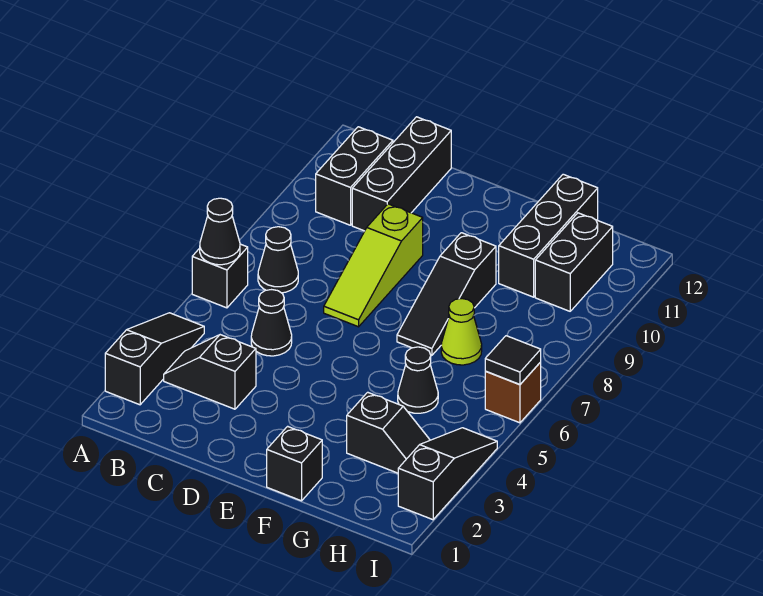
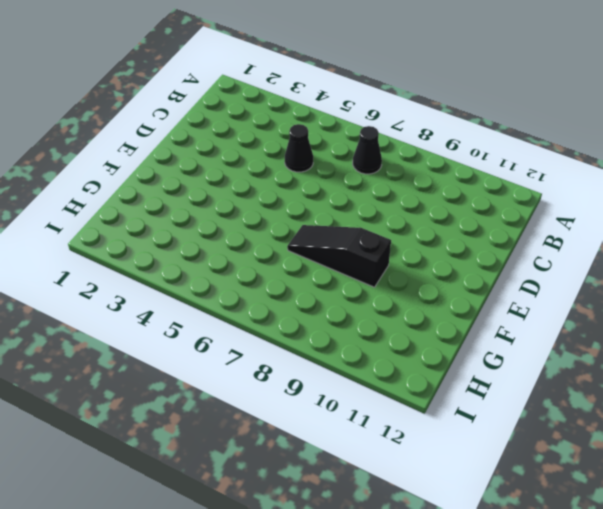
none -> black 1x3 slope [105,313,204,405]
none -> black 1x1 brick [192,244,248,308]
none -> black 1x2 slope [164,335,256,409]

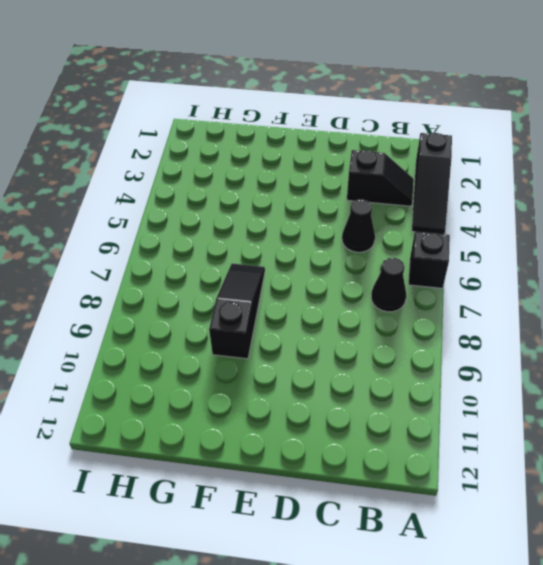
none -> black 1x2 brick [316,127,393,225]
none -> black 1x3 brick [352,117,451,231]
none -> lime 1x3 slope [324,204,423,327]

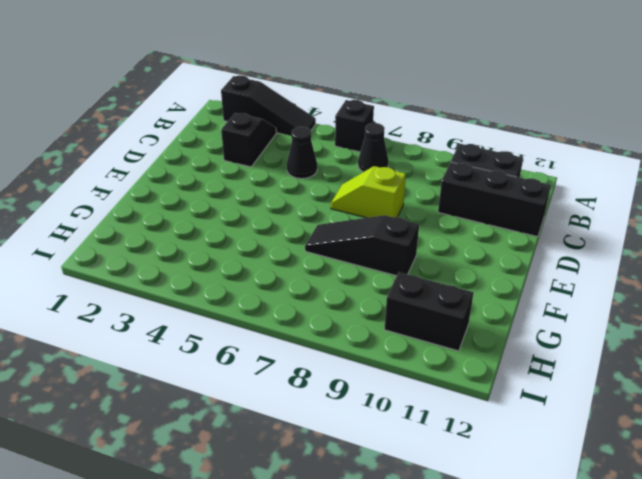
lime 1x2 slope [331,166,406,218] -> lime 1x3 slope [324,204,423,327]
none -> black 1x1 brick [267,426,322,501]
none -> black 1x2 slope [347,392,430,473]
none -> black 1x1 cone [398,347,438,413]

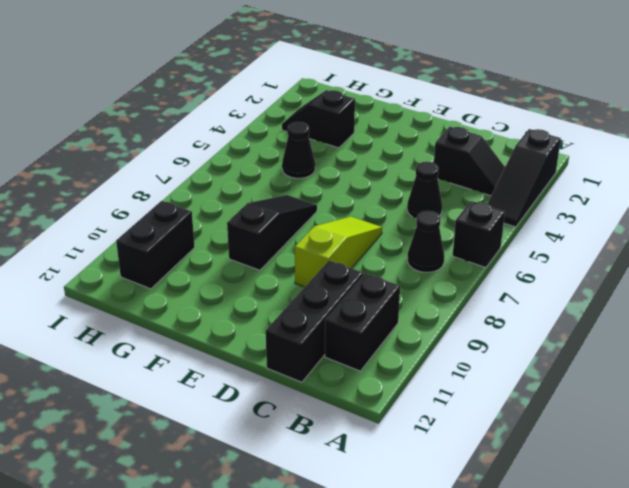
none -> black 1x1 brick [267,426,322,501]
none -> lime 1x1 cone [441,299,482,365]
none -> black 1x3 brick [499,174,598,297]

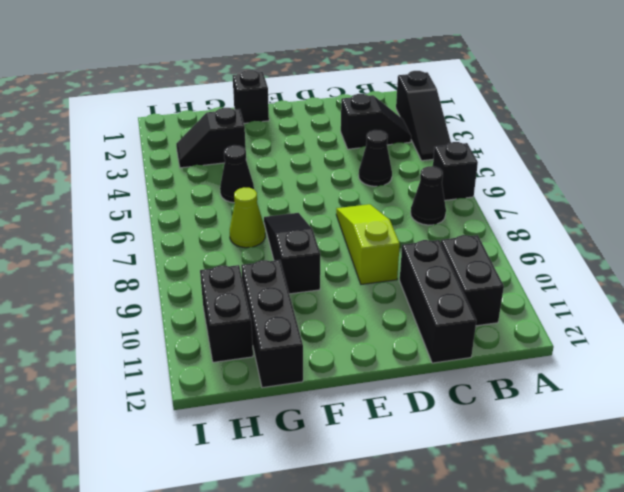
none -> black 1x3 slope [398,428,497,520]
none -> brown 1x1 brick [485,362,541,423]
none -> black 1x1 cone [200,198,240,265]

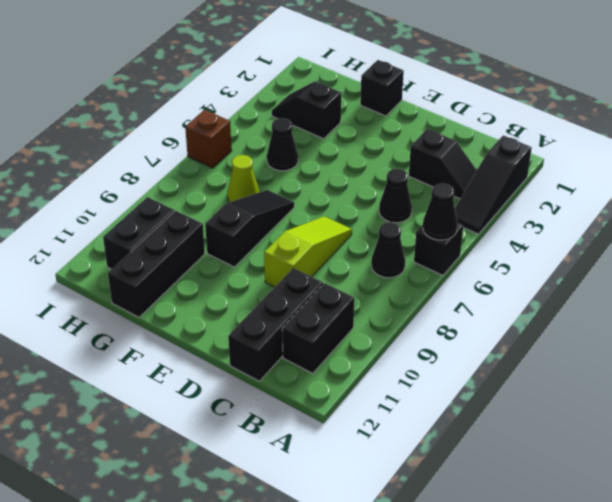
none -> black 1x3 slope [398,428,497,520]
none -> black 1x1 tile [485,336,541,385]

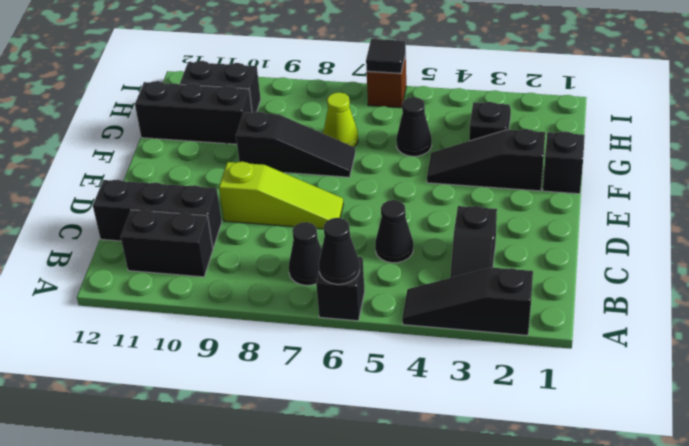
black 1x3 slope [427,129,545,191] -> black 1x3 slope moved to [398,428,497,520]

